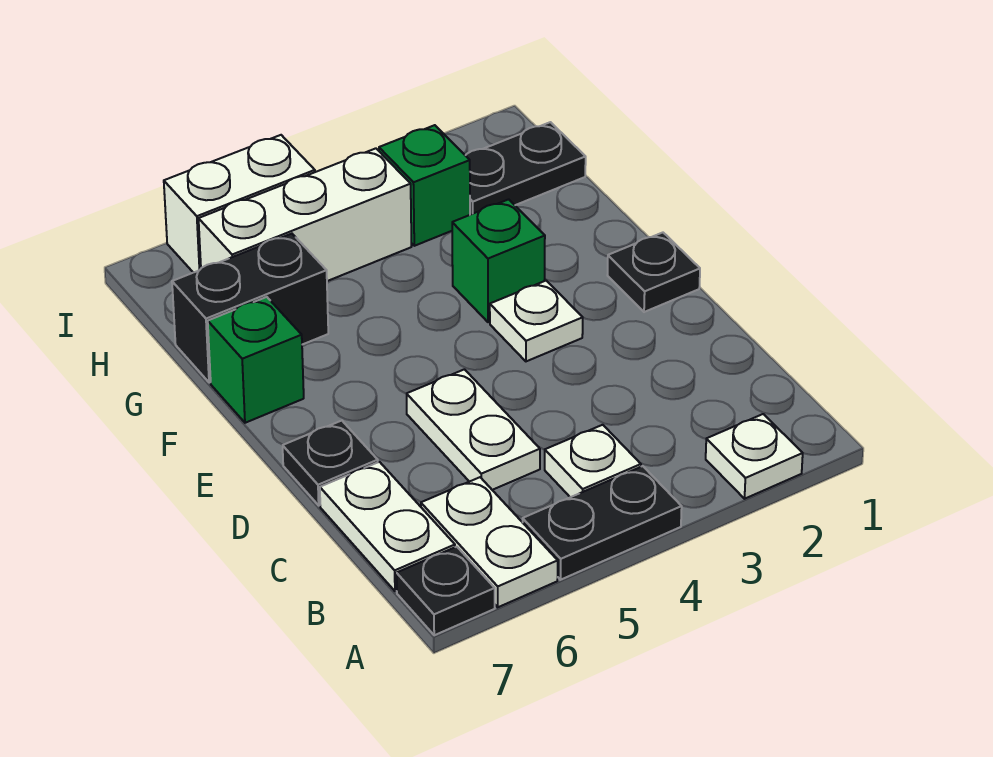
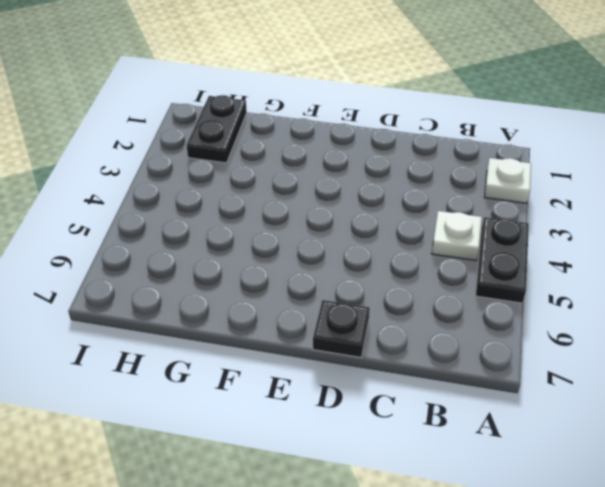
none -> white 1x2 plate [421,477,558,607]
none -> black 1x1 plate [397,547,495,635]
none -> white 1x2 plate [320,462,455,591]

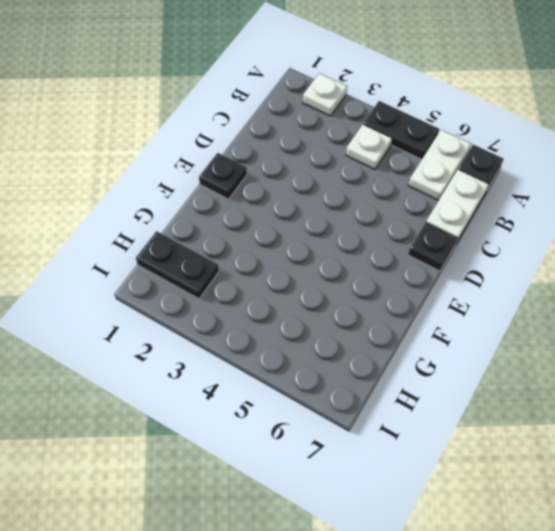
none -> white 1x2 plate [407,369,540,490]
none -> white 1x1 plate [490,281,583,361]
none -> green 1x1 brick [452,199,545,322]

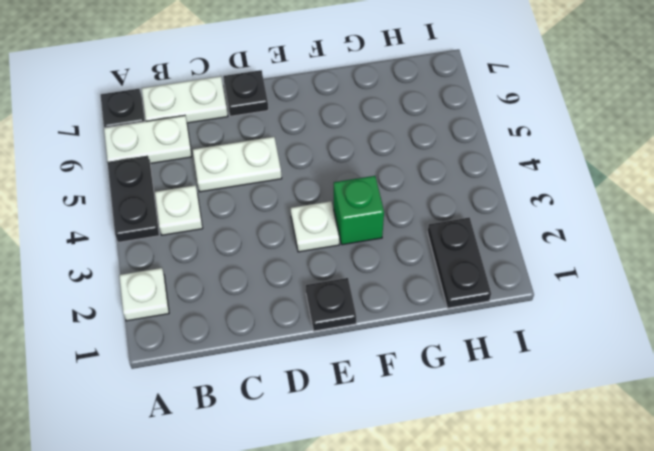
none -> green 1x1 brick [208,297,304,423]
none -> black 1x2 brick [172,234,328,383]
none -> green 1x1 brick [379,125,470,246]

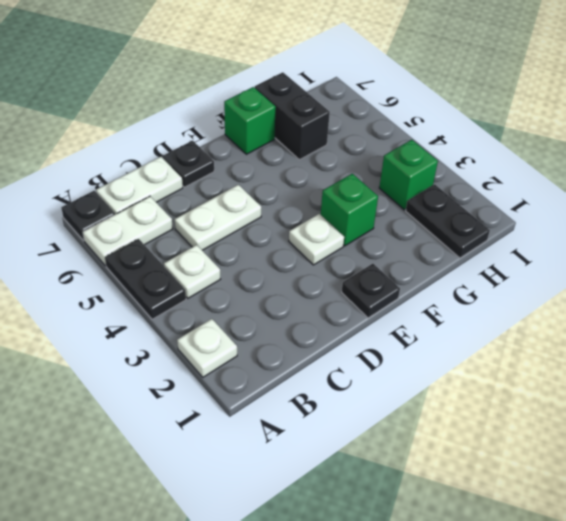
none -> white 1x3 brick [199,148,412,281]
none -> white 1x2 brick [164,135,315,273]

